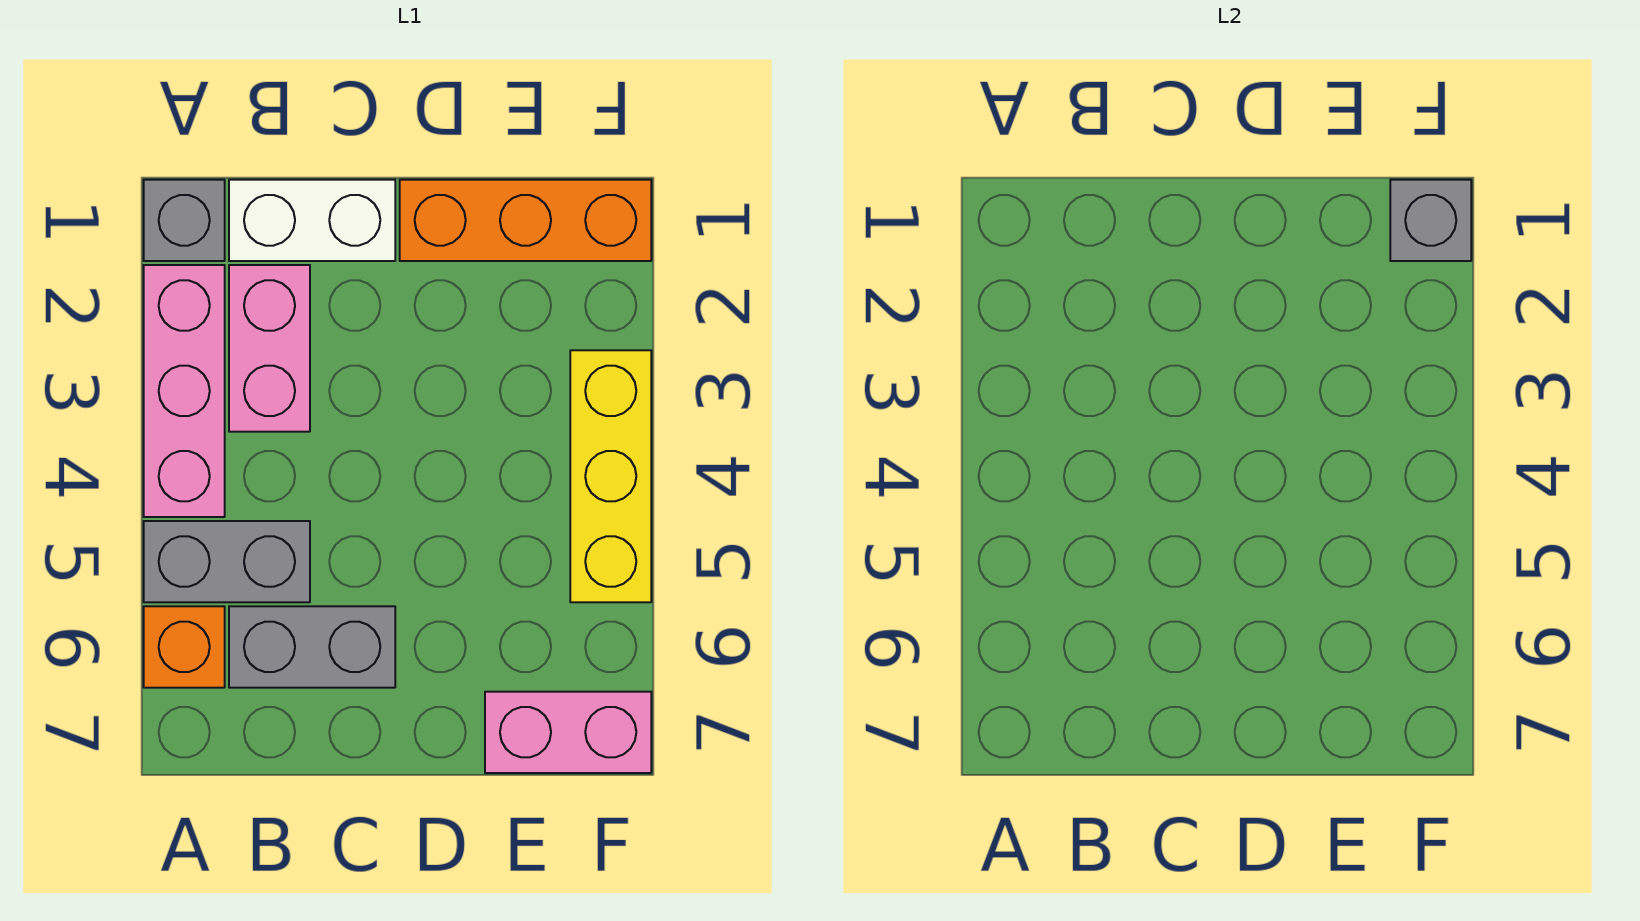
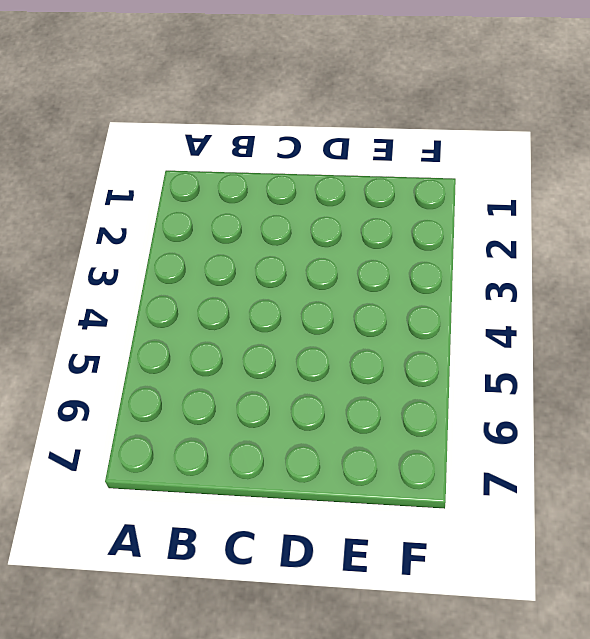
none -> grey 1x1 brick [144,180,225,261]
none -> pink 1x3 brick [144,265,225,517]

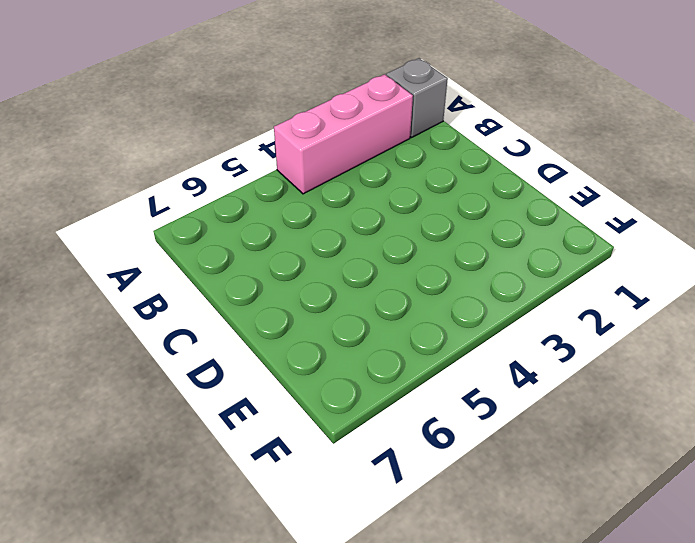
none -> grey 1x2 brick [144,521,310,602]
none -> orange 1x1 brick [144,606,225,688]

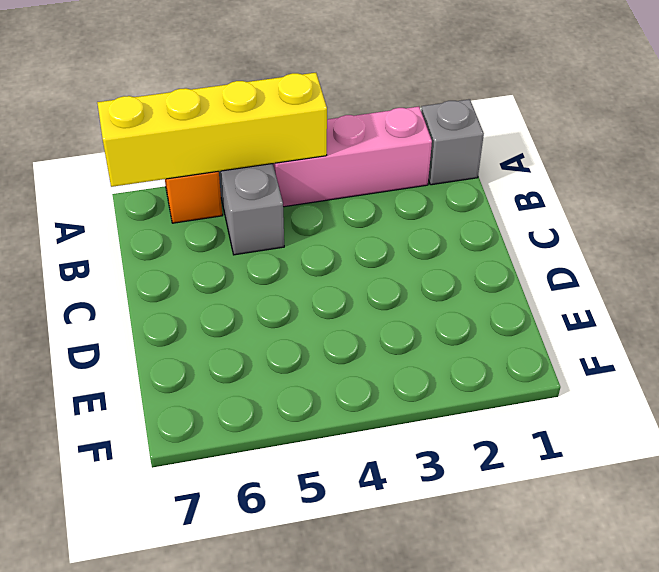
yellow 1x4 brick [97,73,327,187] -> none
none -> white 1x2 brick [229,180,395,261]
none -> pink 1x2 brick [229,265,310,432]

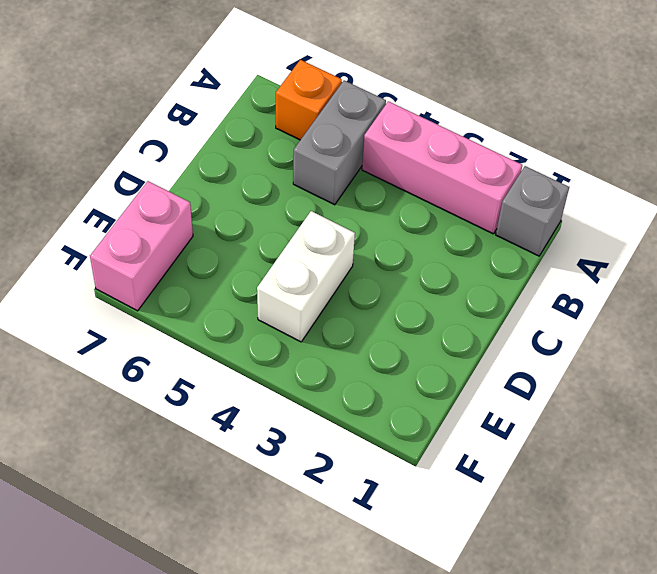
white 1x2 brick [257,211,355,342] -> white 1x2 brick moved to [229,180,395,261]
none -> pink 1x2 brick [229,265,310,432]
none -> grey 1x2 brick [229,606,395,688]

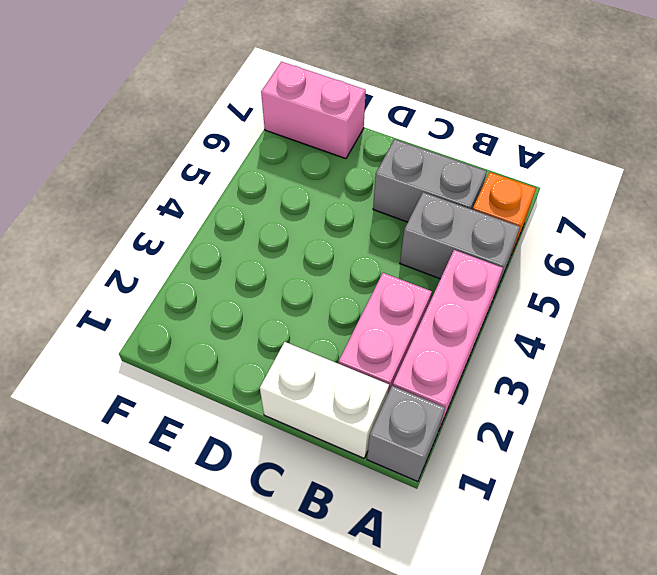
none -> orange 1x3 brick [400,180,651,261]
none -> yellow 1x3 brick [570,350,651,602]

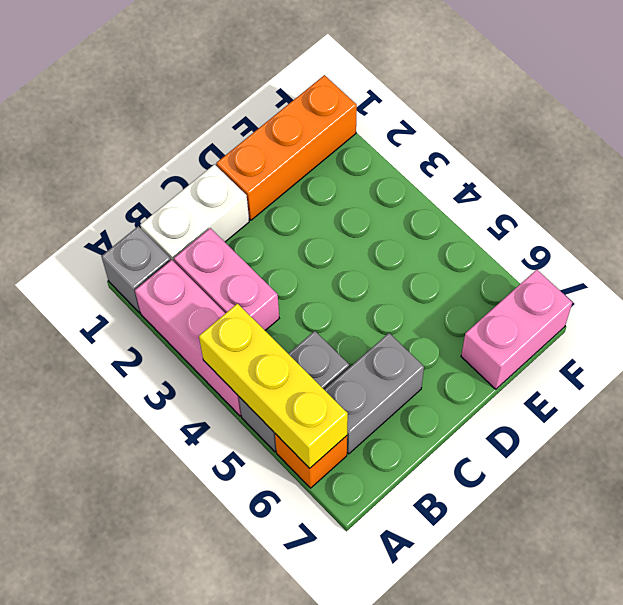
yellow 1x3 brick [199,304,348,468] -> yellow 1x3 brick moved to [570,350,651,602]
none -> grey 1x1 brick [1390,180,1471,261]

